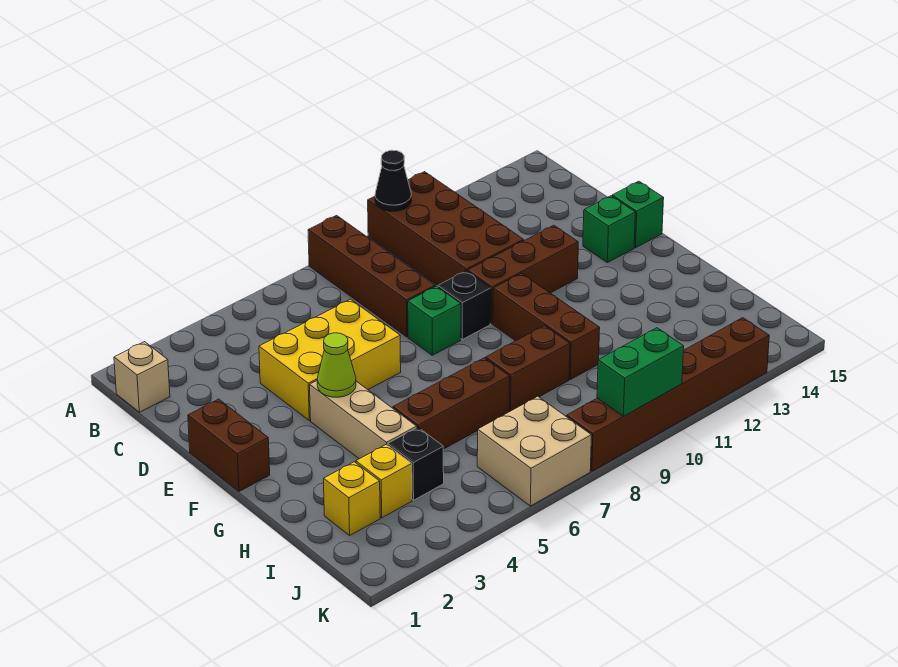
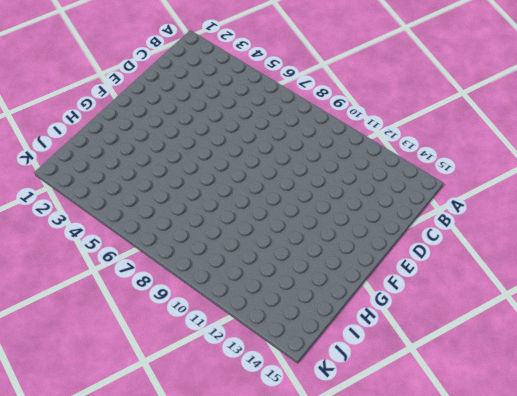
none -> brown 1x4 brick [308,216,435,337]
none -> brown 2x4 brick [368,172,524,286]
none -> tan 1x1 brick [114,342,170,412]

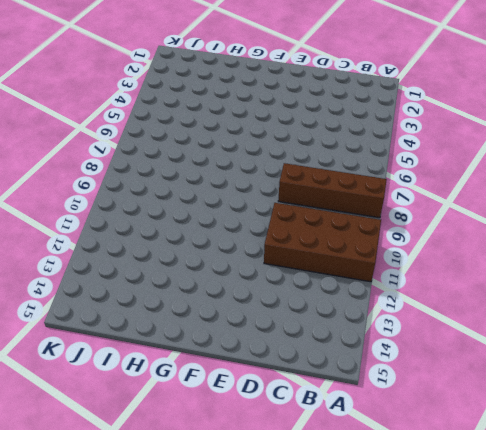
none -> tan 1x1 brick [114,342,170,412]
none -> yellow 2x3 brick [259,299,401,421]
none -> brown 1x2 brick [188,399,270,491]

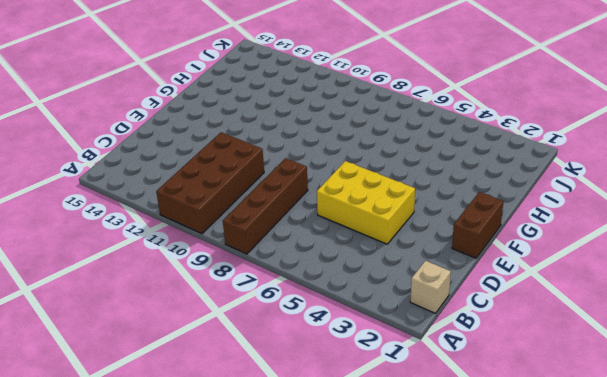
none -> green 1x1 brick [408,286,461,355]
none -> black 1x1 brick [438,271,491,339]
none -> brown 1x3 brick [468,225,578,324]

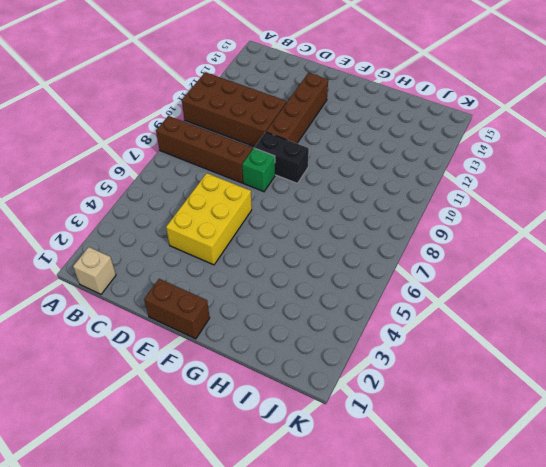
black 1x2 brick [254,132,309,183] -> black 1x1 brick [438,271,491,339]
brown 1x4 brick [266,73,328,143] -> brown 1x3 brick [468,225,578,324]
none -> green 1x1 brick [583,196,636,263]
none -> green 1x1 brick [612,181,664,248]
none -> tan 1x3 brick [310,381,417,459]

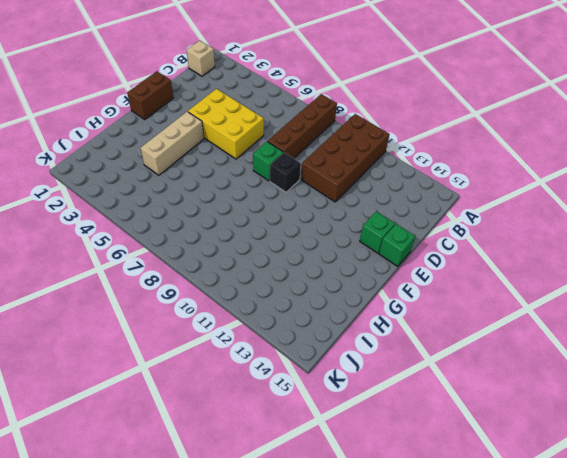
none -> brown 1x3 brick [468,225,578,324]
none -> brown 1x3 brick [493,273,600,380]
none -> brown 1x3 brick [393,358,510,449]

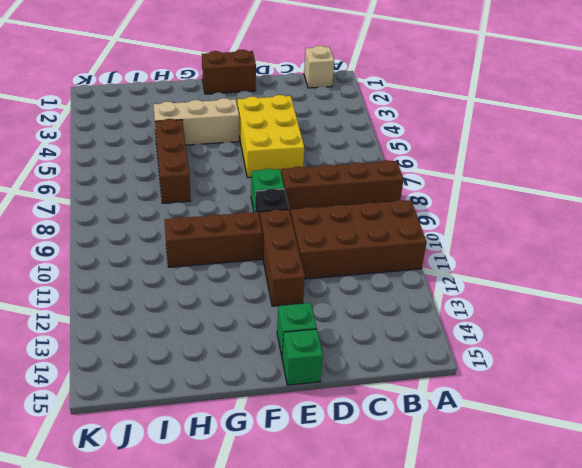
none -> brown 1x2 brick [486,326,570,412]
none -> yellow 1x1 brick [324,462,380,535]
none -> yellow 1x1 brick [356,444,412,518]

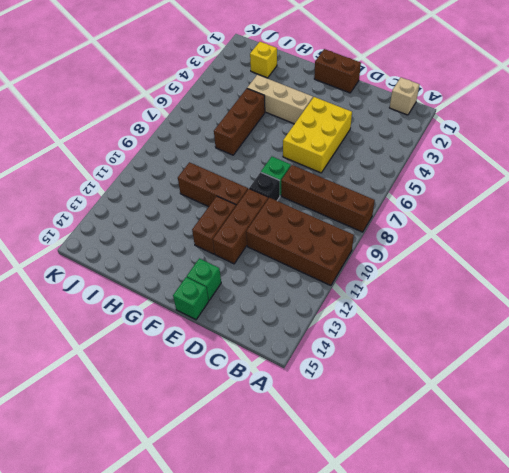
brown 1x2 brick [192,196,236,254] -> brown 1x2 brick moved to [486,326,570,412]
none -> yellow 1x1 brick [356,444,412,518]
none -> black 1x1 brick [388,427,444,500]
none -> tan 2x2 brick [477,396,591,506]

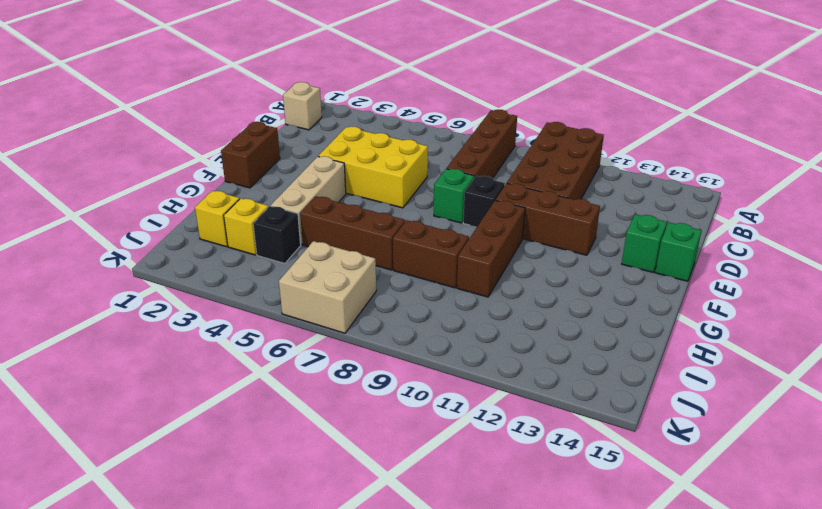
none -> brown 1x6 brick [567,318,769,471]
none -> black 1x1 cone [375,150,411,211]
none -> lime 1x1 cone [317,333,356,397]

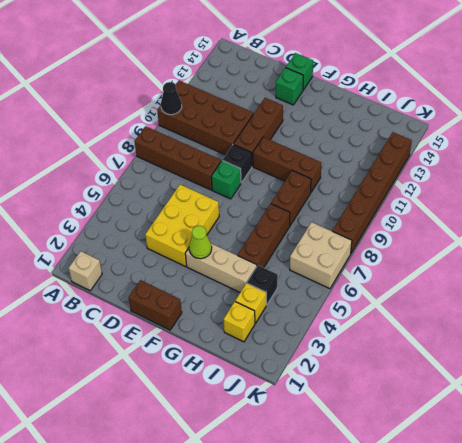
none -> green 1x2 brick [597,328,684,416]

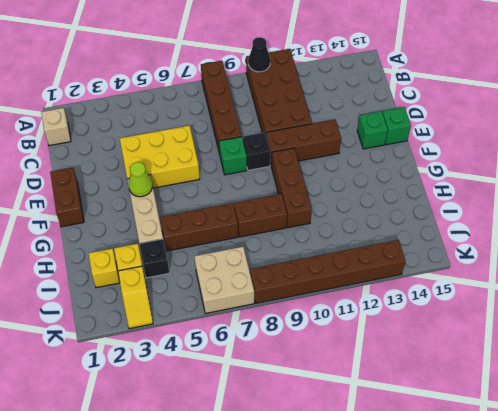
yellow 1x2 slope [118,266,153,329] -> none
none -> green 1x2 brick [597,328,684,416]

